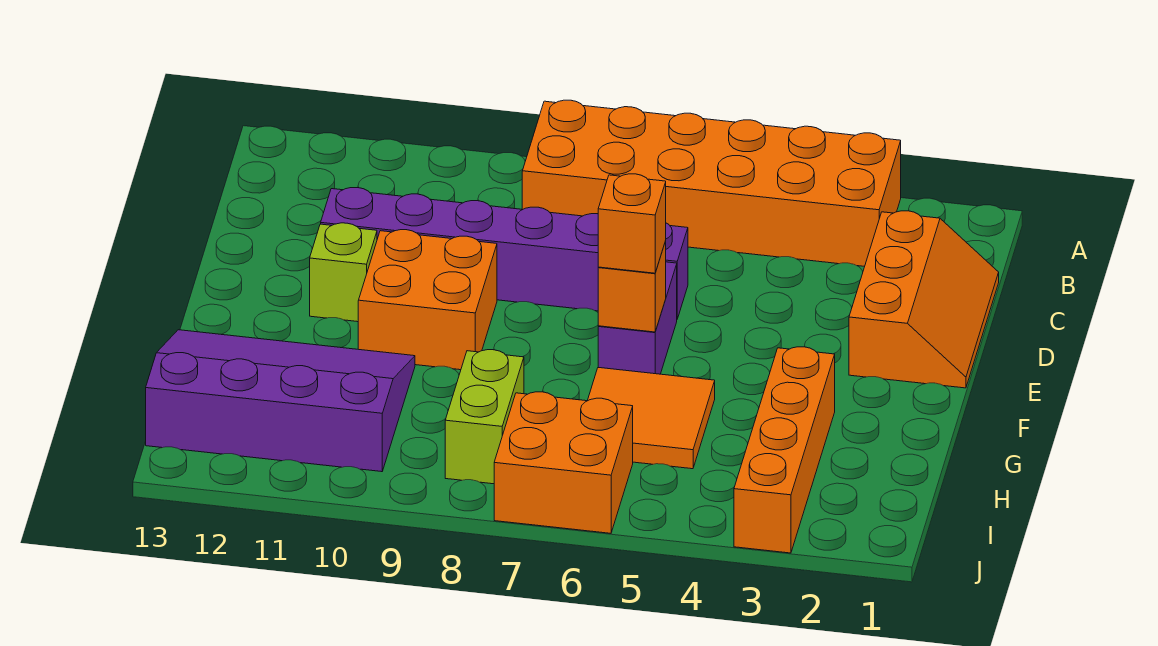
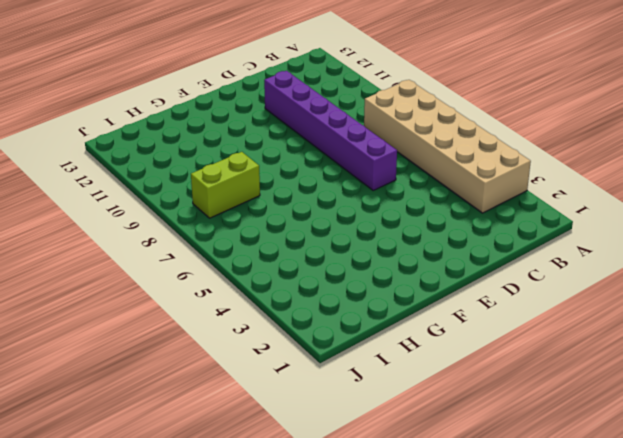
tan 2x6 brick [364,80,531,213] -> orange 2x6 brick [522,100,901,266]
none -> orange 2x3 slope [849,211,999,388]
none -> purple 1x2 brick [598,262,677,374]
none -> orange 2x2 brick [358,230,497,370]

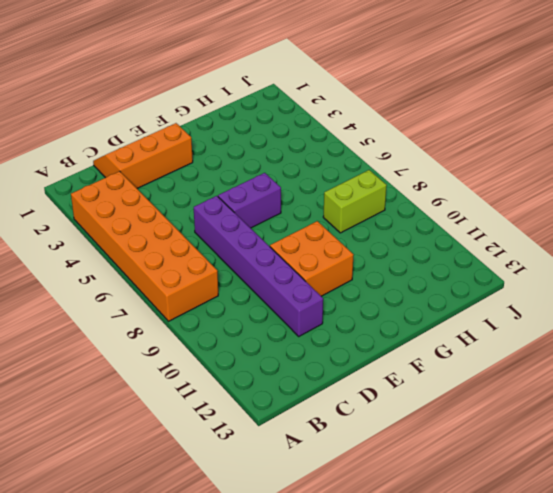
none -> lime 1x1 brick [310,223,377,322]
none -> orange 1x4 brick [734,347,835,553]
none -> orange 2x2 tile [587,368,715,469]

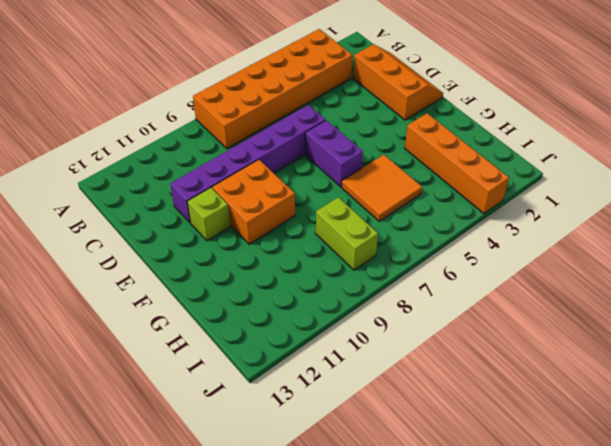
none -> purple 3x4 slope [146,330,415,472]
none -> orange 2x2 brick [494,392,633,533]
none -> orange 1x1 brick [598,241,666,332]

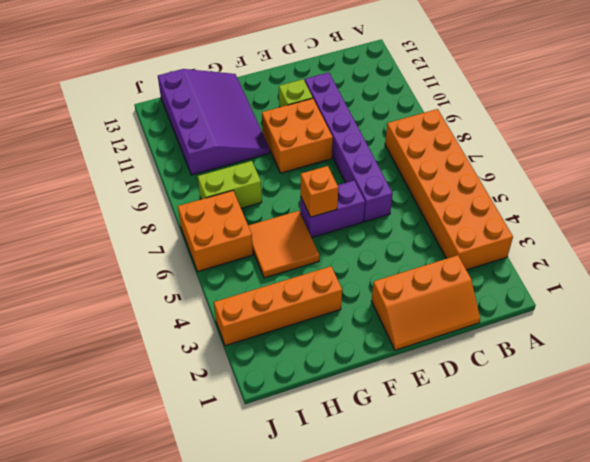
none -> orange 1x1 brick [598,174,666,273]

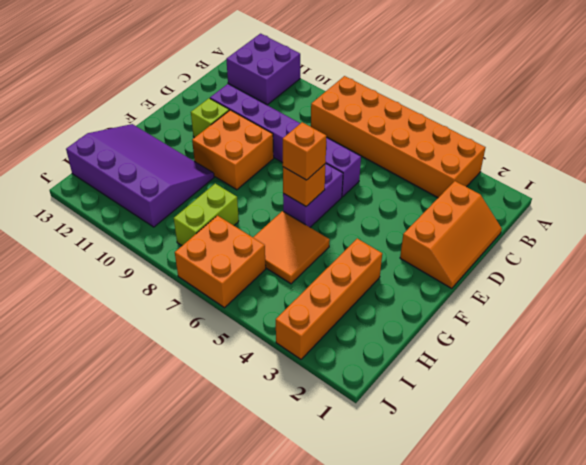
purple 2x2 brick [226,34,300,105] -> none

